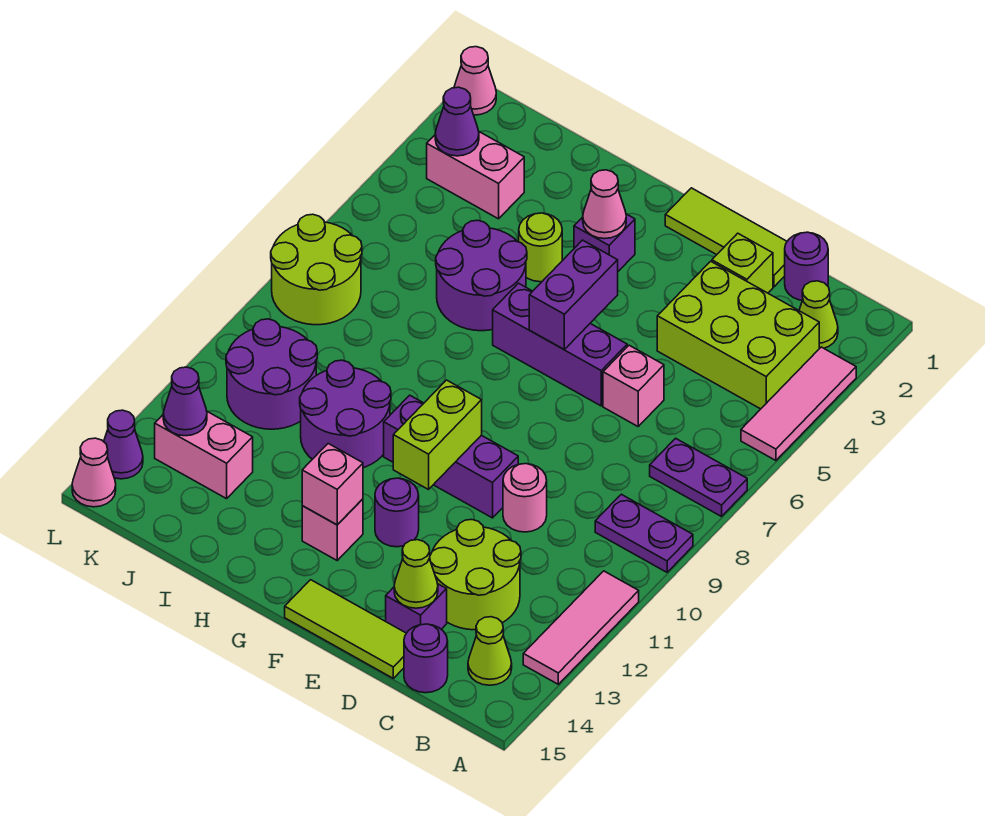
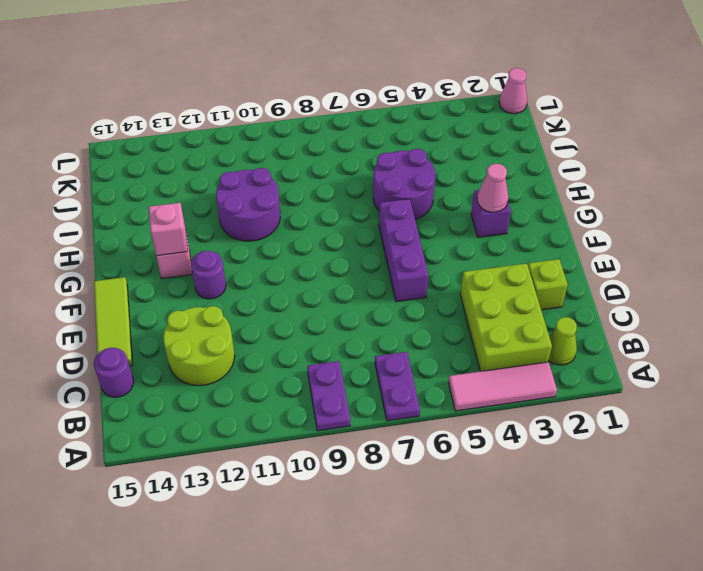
none -> pink 1x3 tile [523,571,639,684]
none -> lime 1x1 cone [468,617,512,685]
none -> purple 1x1 round brick [785,232,828,300]
none -> lime 1x3 tile [665,188,787,287]

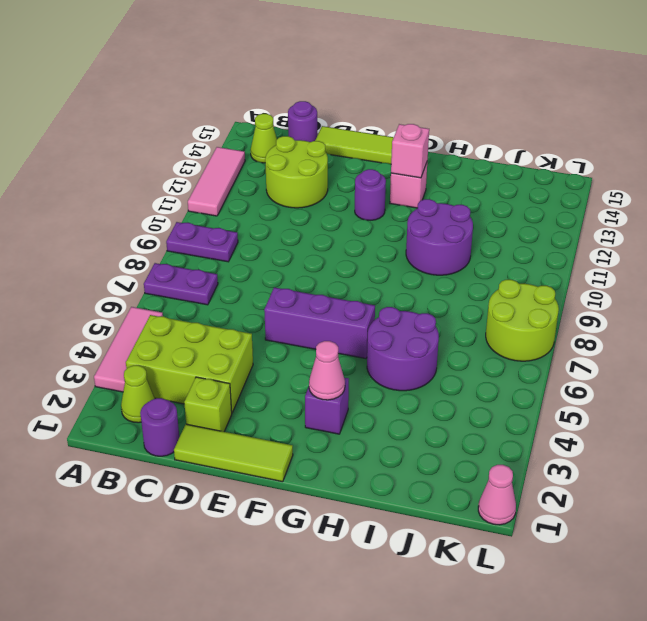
none -> pink 1x1 brick [603,345,664,426]
none -> pink 1x1 round brick [503,464,547,532]
none -> purple 1x1 brick [386,584,447,633]
none -> purple 1x3 brick [384,395,518,518]

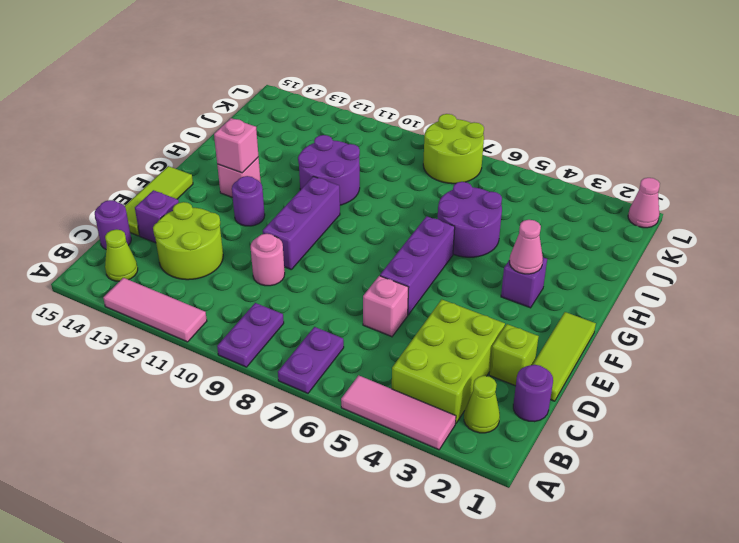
none -> lime 1x1 round brick [519,213,562,282]
none -> pink 1x2 brick [427,132,524,219]
none -> purple 2x2 round brick [226,319,317,429]
none -> pink 1x2 brick [155,411,253,499]

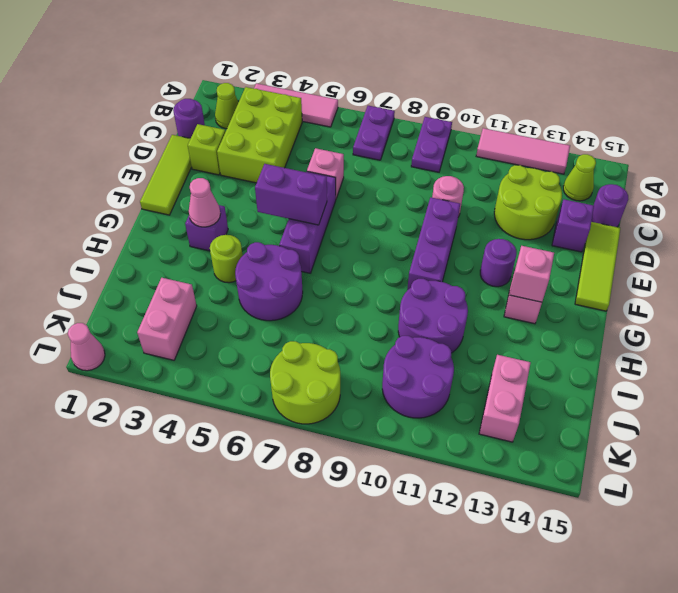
none -> purple 1x1 cone [104,410,143,479]
none -> pink 1x1 cone [72,438,116,507]
none -> lime 1x1 cone [394,540,438,608]
none -> lime 1x2 brick [393,380,482,489]

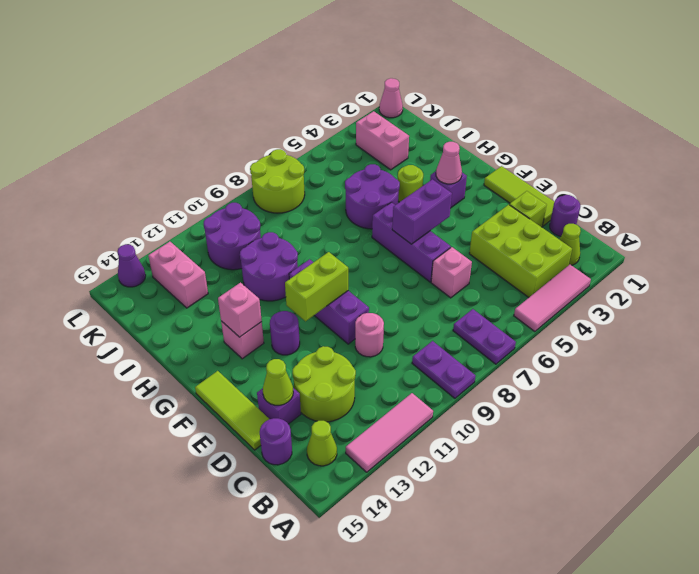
none -> pink 1x1 cone [72,438,116,507]
none -> purple 1x1 cone [435,87,479,156]
none -> purple 1x1 cone [163,367,207,436]

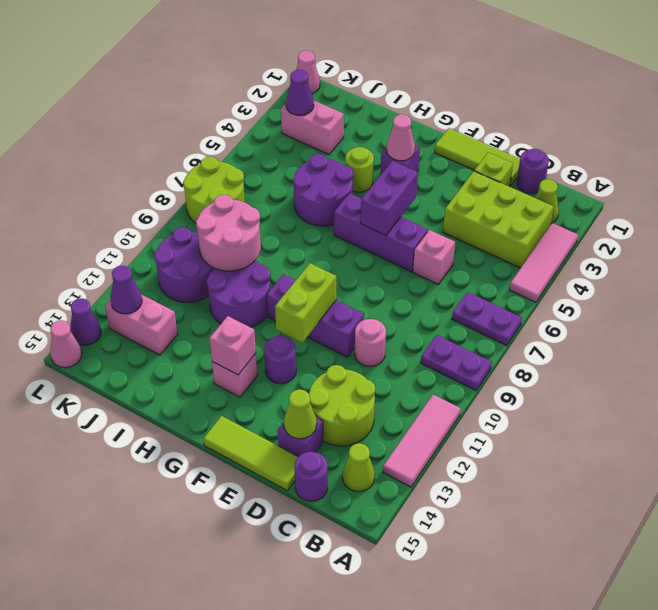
pink 2x2 round brick [196,195,261,271] -> none

